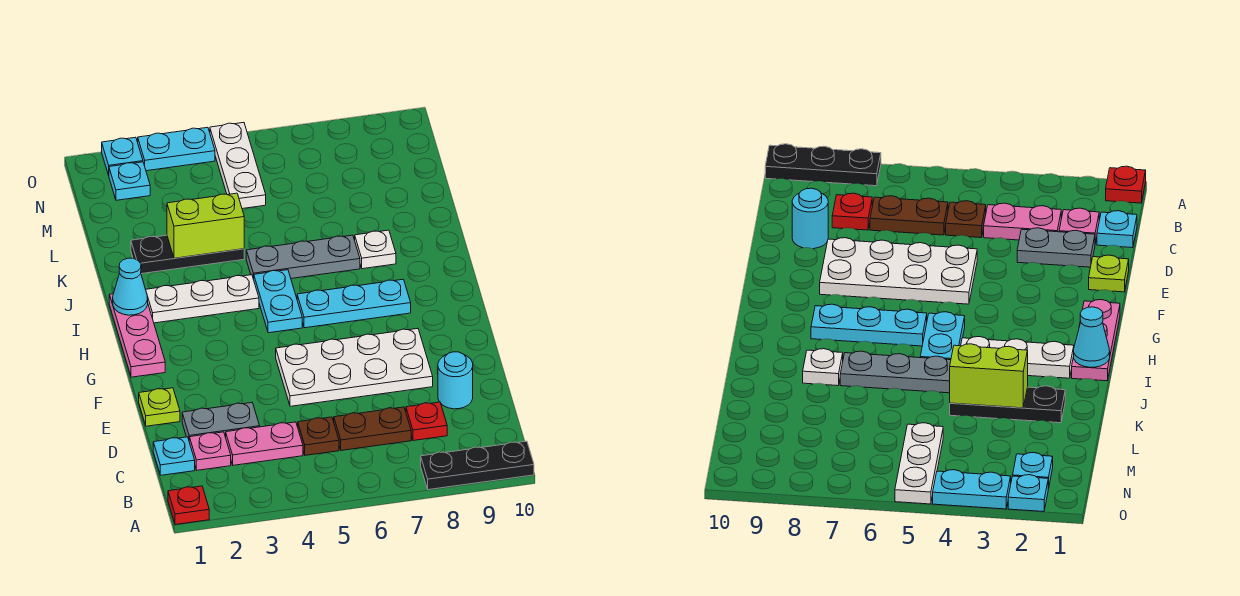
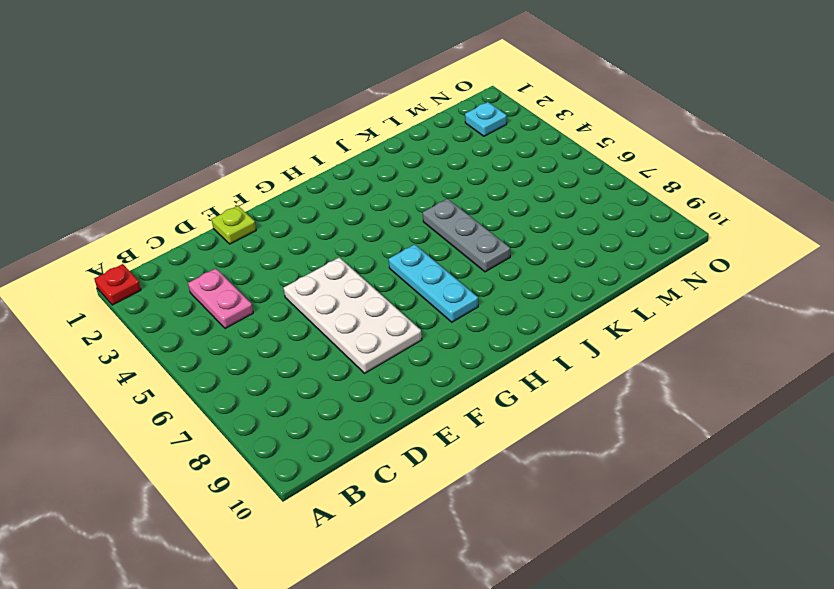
none -> black 1x3 plate [421,441,534,490]
none -> cyan 1x1 plate [153,437,195,475]
none -> pink 1x1 plate [189,432,231,470]

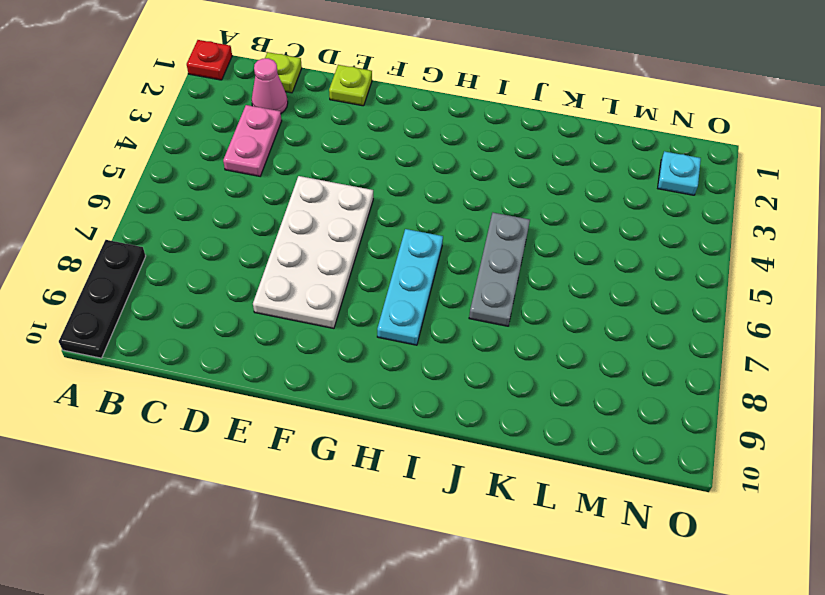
lime 1x1 plate [265,52,302,93] -> cyan 1x1 plate [153,437,195,475]
pink 1x1 cone [252,58,288,113] -> pink 1x1 plate [189,432,231,470]
none -> brown 1x1 plate [298,417,339,455]
none -> brown 1x2 plate [334,407,411,450]
none -> red 1x1 plate [406,402,447,441]

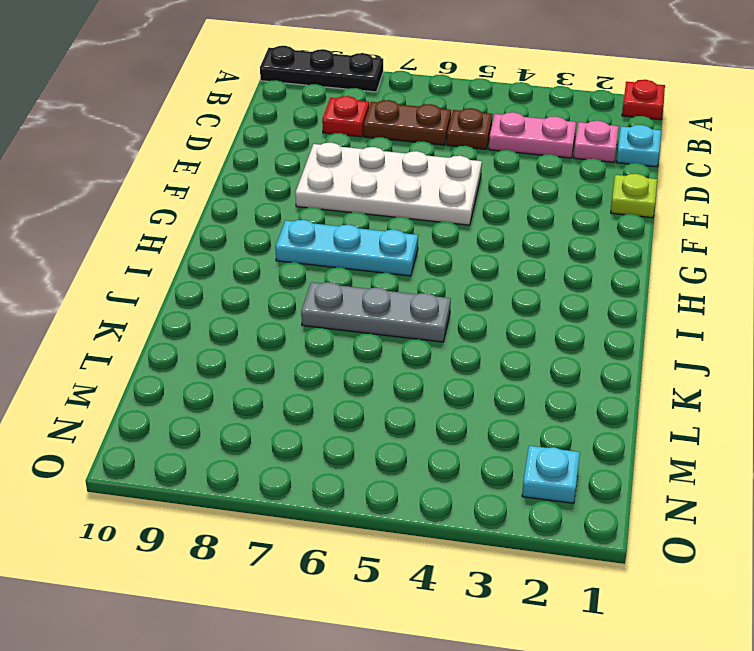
none -> grey 1x2 plate [182,403,260,439]
none -> cyan 1x1 round brick [438,352,473,409]
none -> pink 1x3 plate [109,294,165,377]

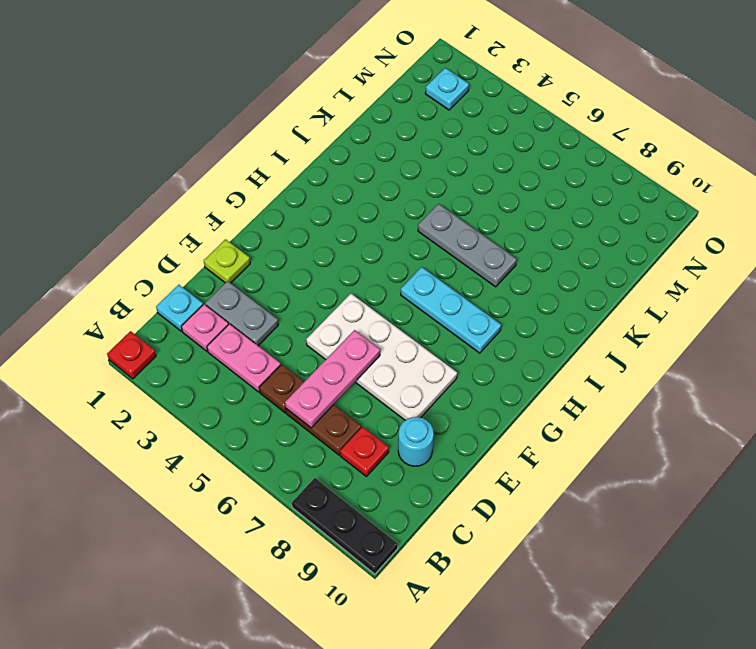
pink 1x3 plate [285,330,380,428] -> pink 1x3 plate moved to [109,294,165,377]
none -> cyan 1x2 plate [254,270,302,333]
none -> white 1x3 plate [146,275,259,323]
none -> white 1x1 plate [355,230,396,269]

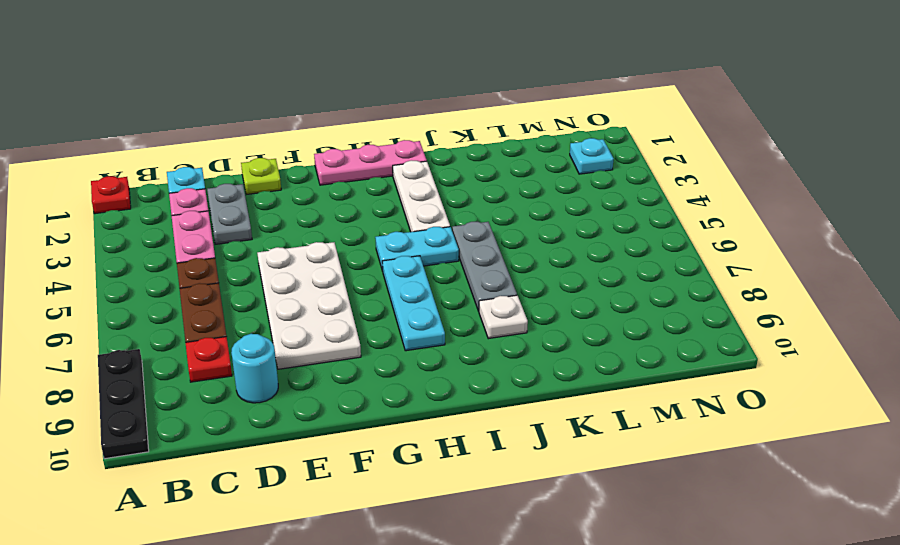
none -> black 1x3 plate [131,235,244,274]
none -> white 1x3 plate [210,123,266,209]
none -> cyan 1x1 plate [102,137,143,175]

